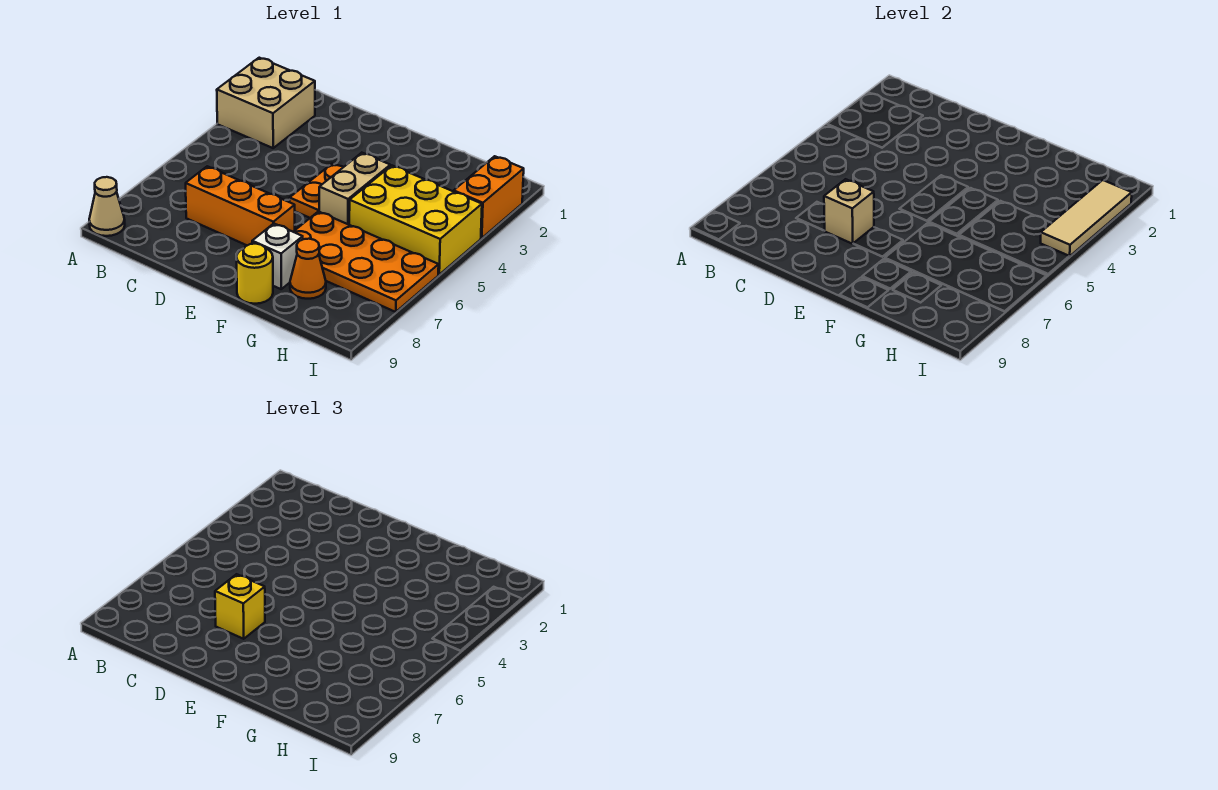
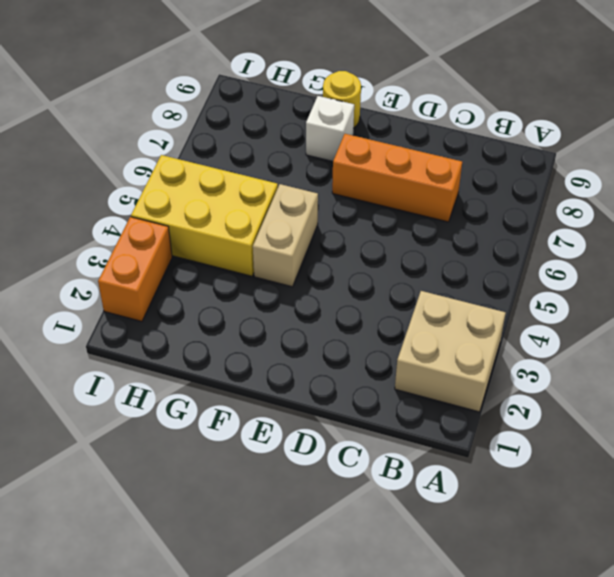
none -> tan 1x1 cone [89,177,125,236]
none -> orange 1x2 plate [290,164,343,218]
none -> orange 2x4 plate [294,212,439,312]

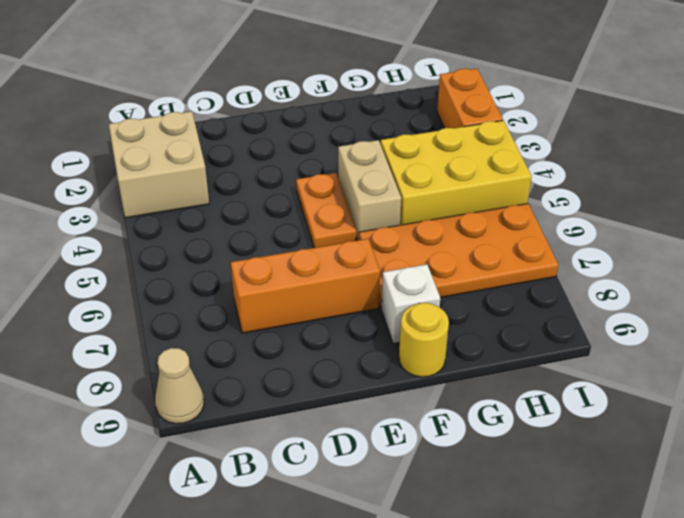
none -> orange 1x1 cone [290,239,326,299]
none -> tan 1x1 brick [824,179,874,244]
none -> tan 1x3 tile [1041,180,1132,256]

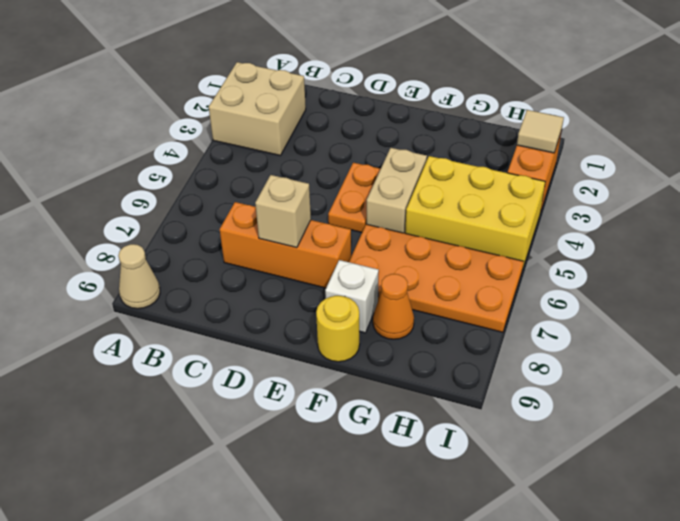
tan 1x1 tile [517,110,564,153] -> tan 1x3 tile [1041,180,1132,256]
none -> yellow 1x1 brick [215,574,265,639]

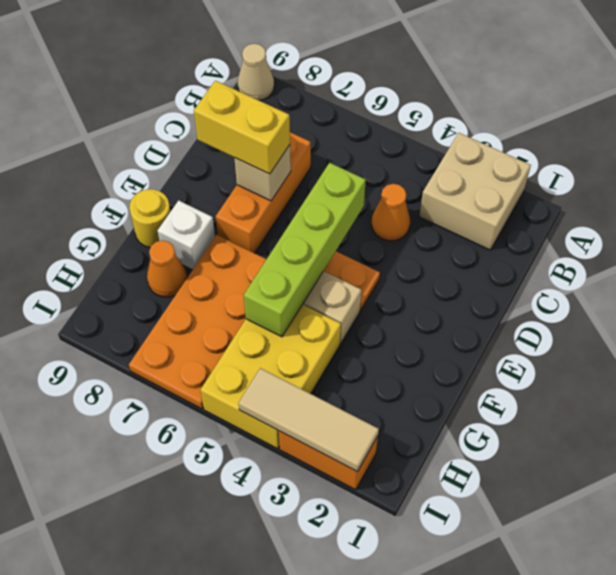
orange 1x1 cone [372,184,410,241] -> none
lime 1x4 brick [244,163,366,337] -> none
yellow 1x2 brick [194,81,290,174] -> yellow 1x1 brick [215,574,265,639]

